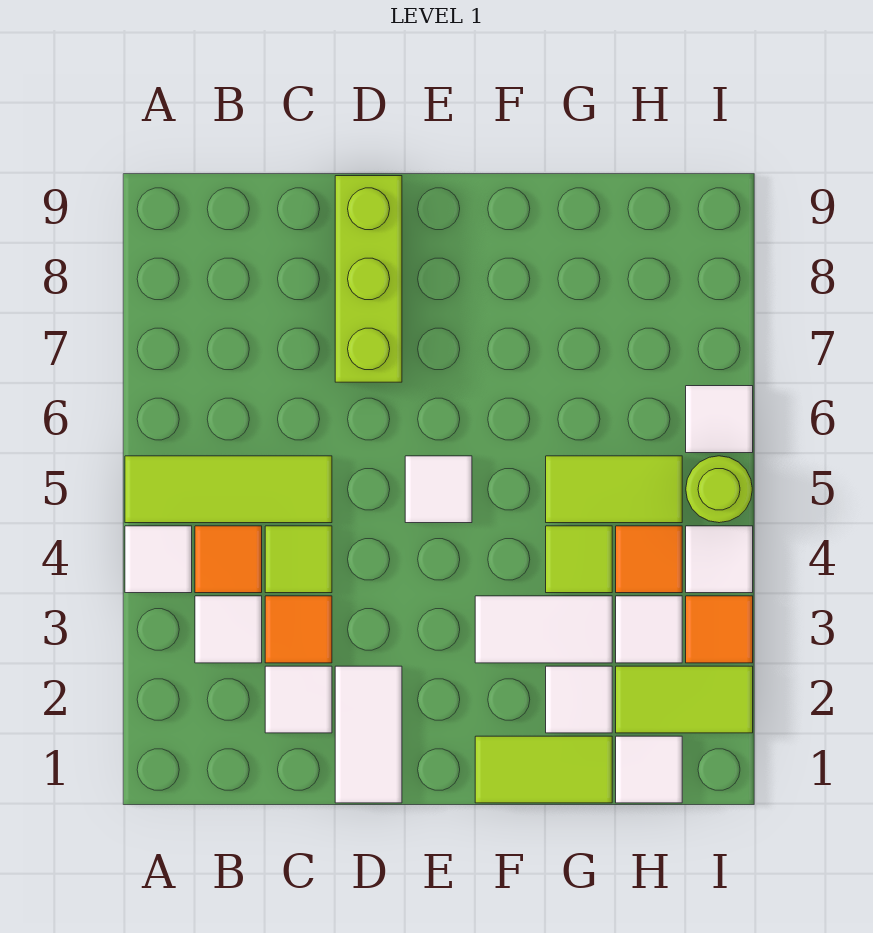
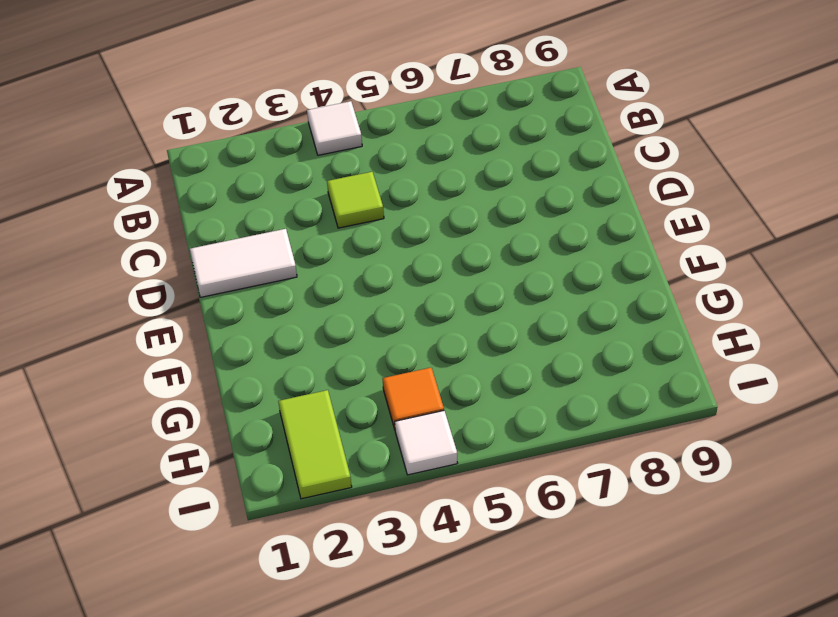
none -> lime 1x3 tile [125,456,332,523]
none -> white 1x1 tile [195,596,262,663]
none -> orange 1x1 tile [195,526,262,593]

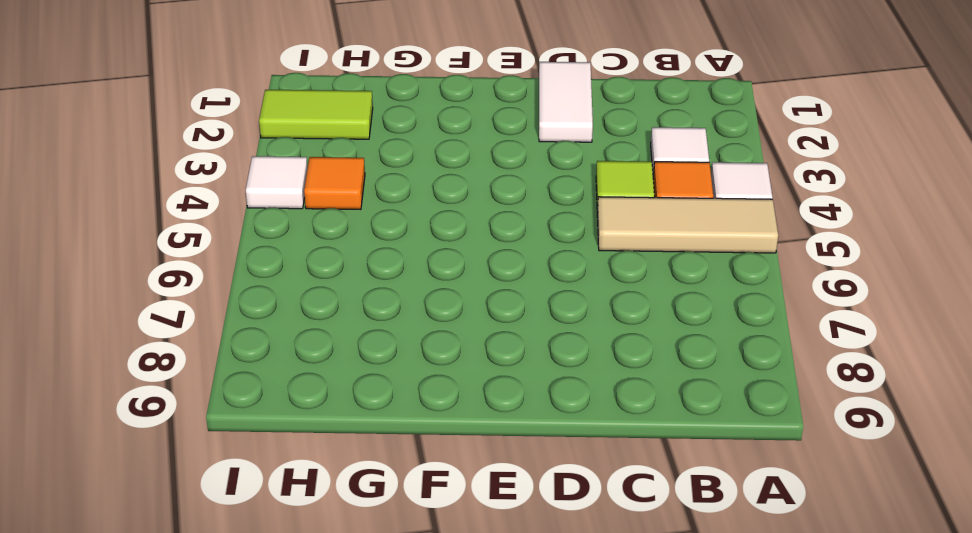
tan 1x3 tile [597,197,778,253] -> lime 1x3 tile [125,456,332,523]
none -> white 1x1 tile [265,666,332,733]
none -> orange 1x1 tile [265,596,332,663]
none -> lime 1x3 brick [335,176,402,382]

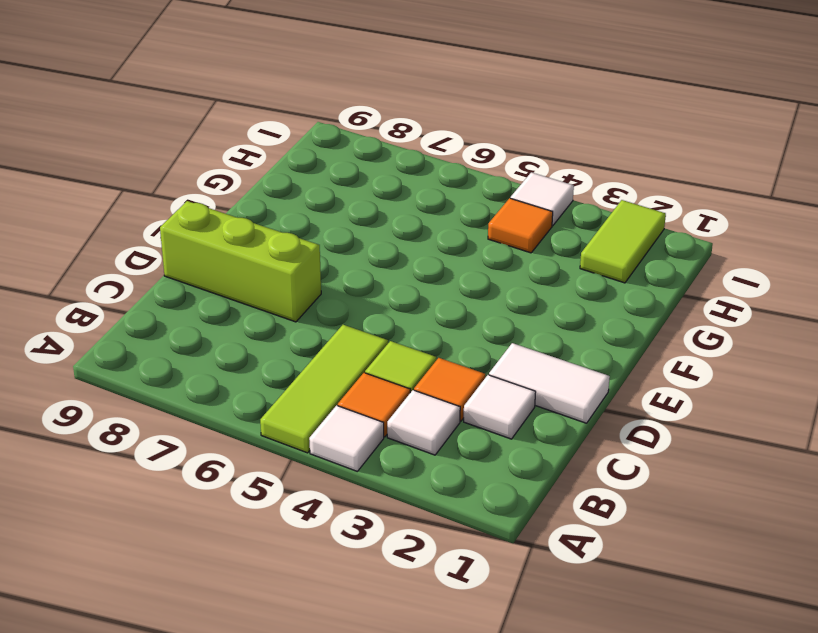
none -> white 1x1 tile [405,456,472,523]
none -> lime 1x2 tile [475,736,612,803]
none -> white 1x2 tile [475,596,612,663]

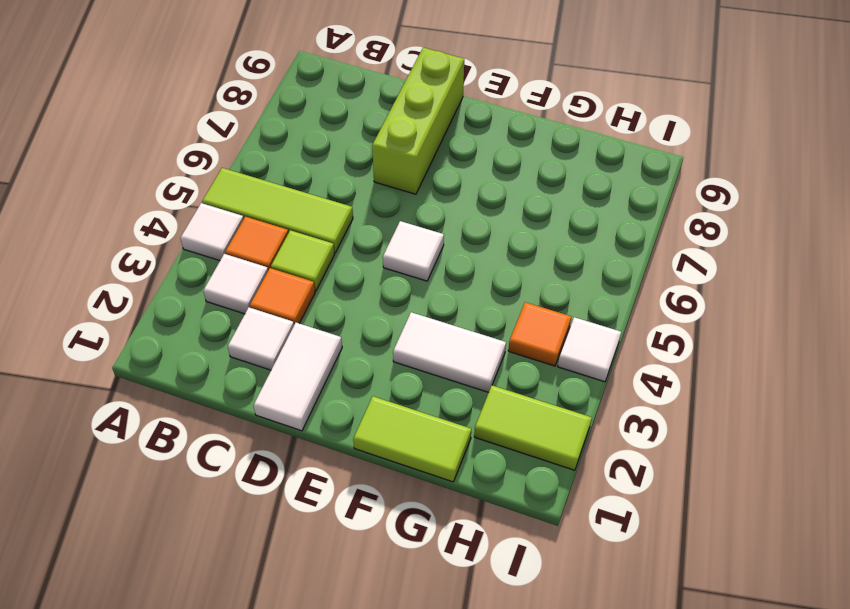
none -> white 1x1 tile [546,666,612,733]
none -> lime 1x1 tile [546,526,612,593]
none -> lime 1x2 tile [546,456,682,523]

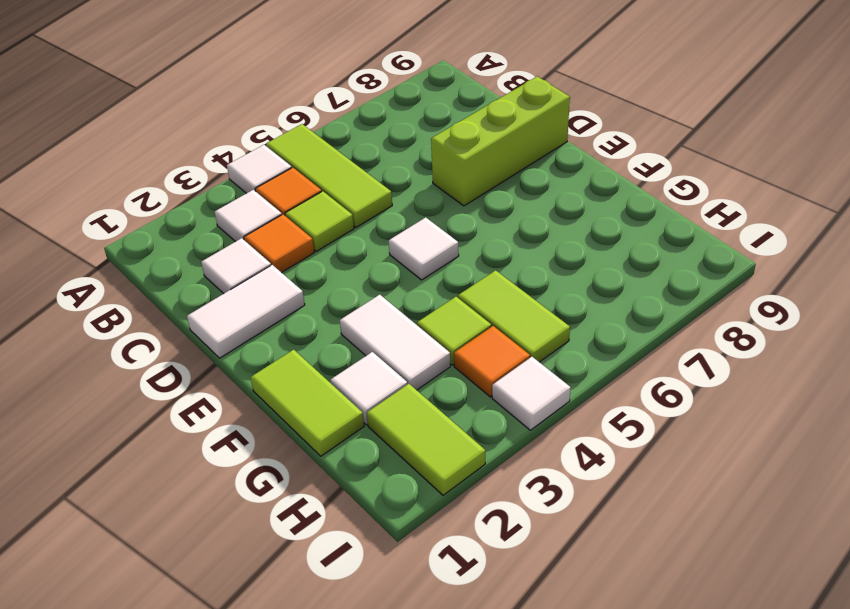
none -> white 1x1 tile [616,736,682,803]
none -> white 1x1 tile [616,596,682,663]
none -> orange 1x1 tile [686,596,753,663]

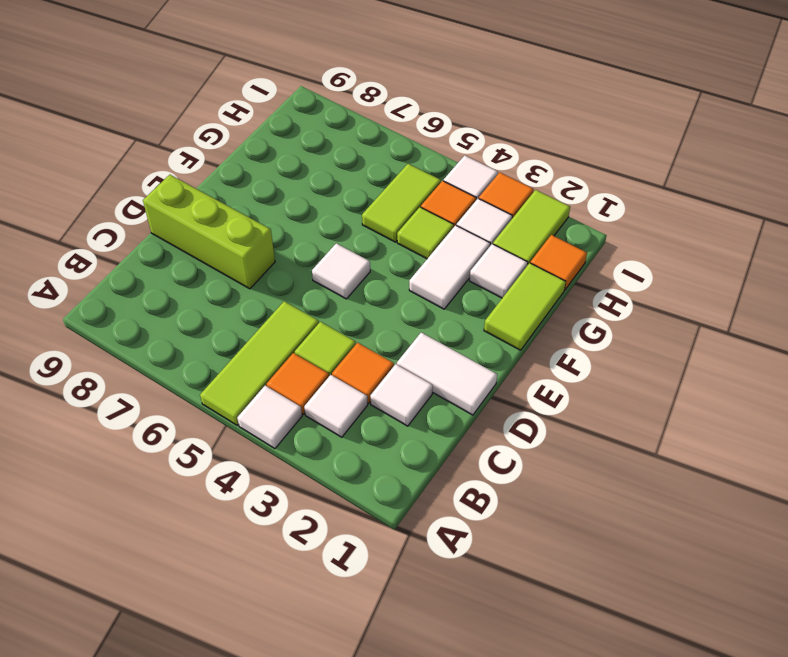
orange 1x1 tile [530,235,587,290] -> white 1x1 tile [616,736,682,803]
none -> lime 1x1 round brick [686,456,752,523]
none -> white 1x1 tile [686,386,753,453]

